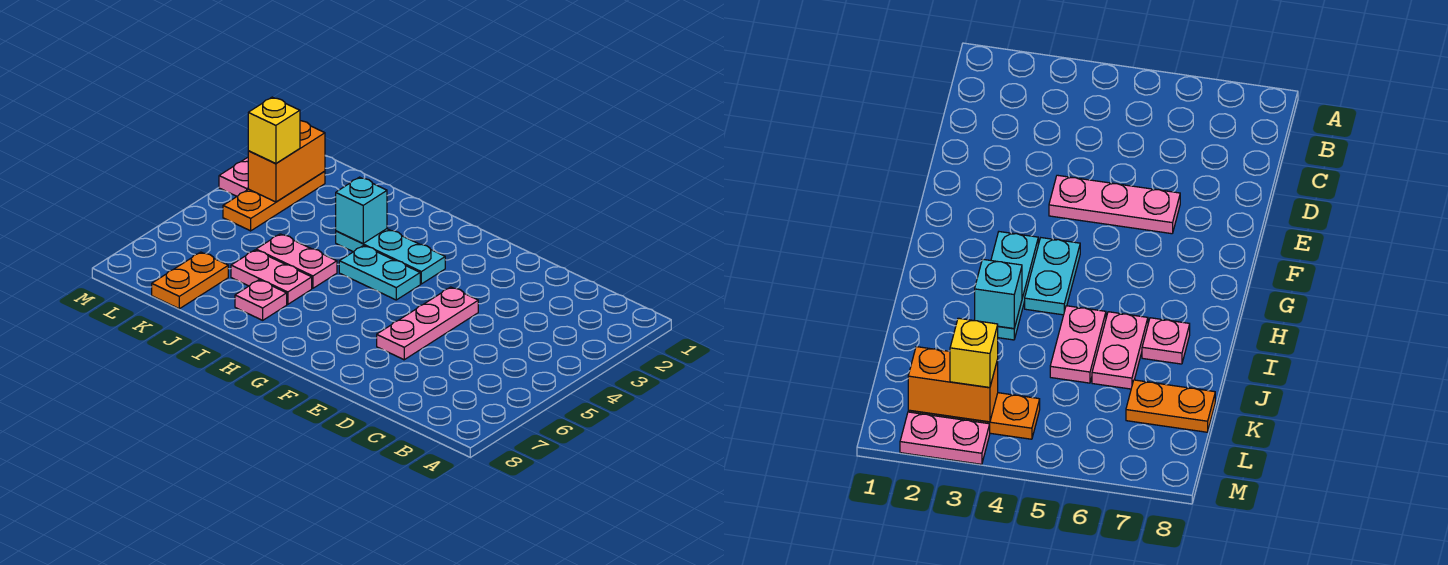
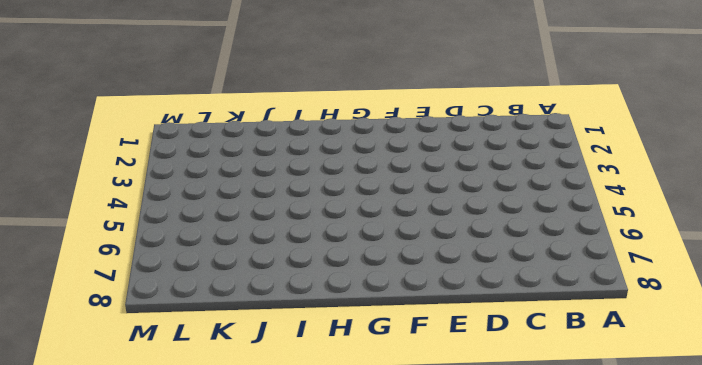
none -> pink 1x3 plate [377,287,478,360]
none -> cyan 1x3 plate [336,229,445,284]
none -> cyan 1x2 plate [339,246,420,300]

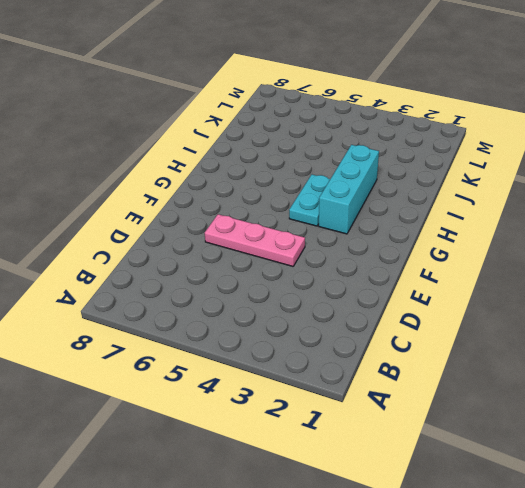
cyan 1x3 brick [319,145,379,234] -> cyan 1x3 plate [336,229,445,284]
none -> pink 1x2 plate [256,234,337,288]
none -> pink 1x2 plate [231,250,312,304]
none -> pink 1x1 plate [235,280,287,320]

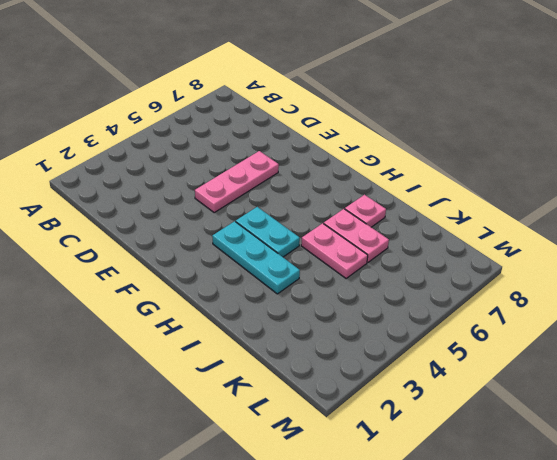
none -> orange 1x2 plate [152,252,228,309]
none -> orange 1x3 plate [223,171,325,231]
none -> pink 1x2 plate [219,157,248,196]

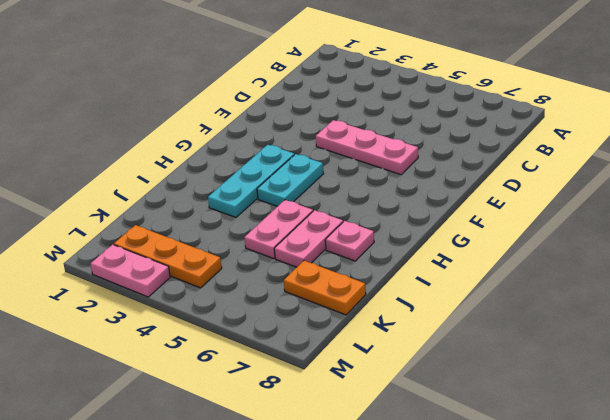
none -> cyan 1x1 brick [336,177,387,243]
none -> orange 1x2 brick [248,121,325,202]
none -> yellow 1x1 brick [248,97,300,163]

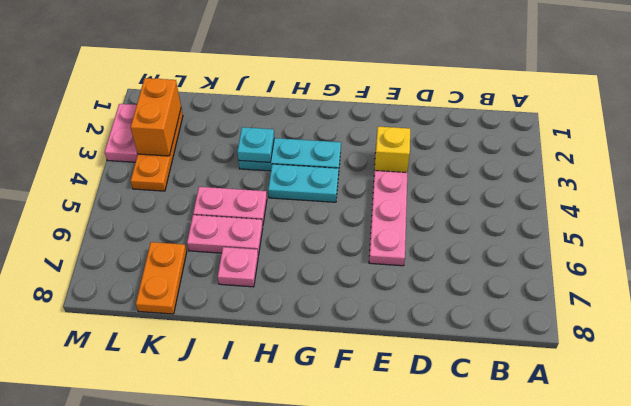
yellow 1x1 brick [374,127,410,173] -> yellow 1x1 brick moved to [248,97,300,163]
cyan 1x1 plate [237,127,274,162] -> cyan 1x1 brick [336,177,387,243]

